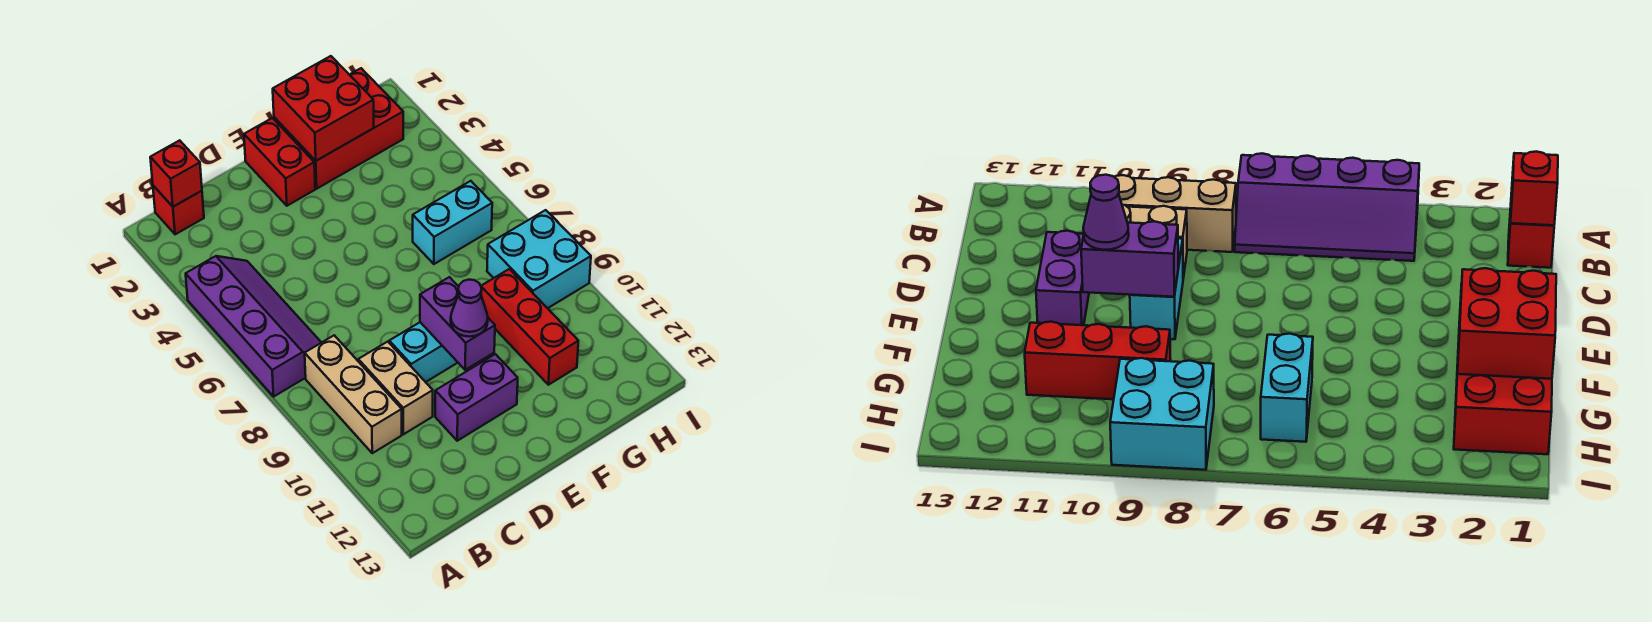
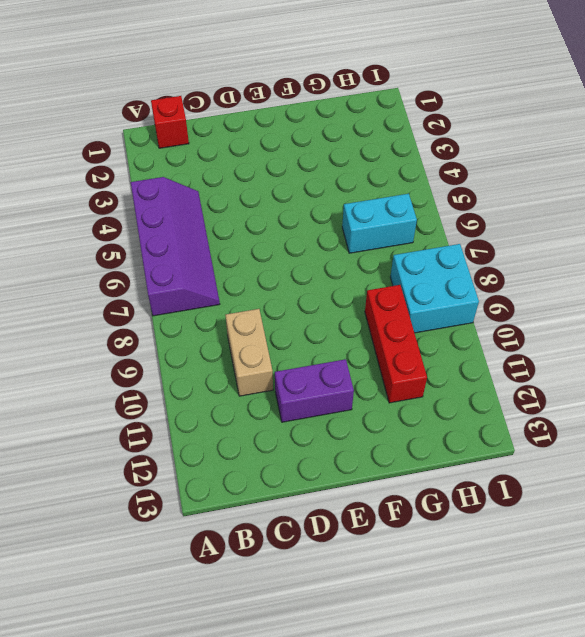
none -> tan 1x3 brick [305,335,402,453]
none -> cyan 1x2 brick [389,322,458,382]
none -> red 1x2 brick [244,118,315,206]

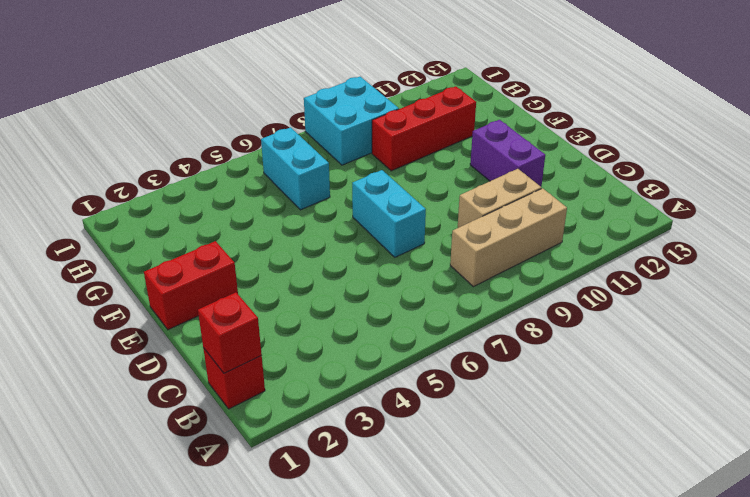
cyan 1x2 brick [352,170,426,257] -> cyan 1x2 brick moved to [389,322,458,382]
none -> purple 2x4 slope [186,256,322,396]
none -> red 2x3 brick [274,68,403,189]
none -> purple 1x2 brick [420,277,495,370]

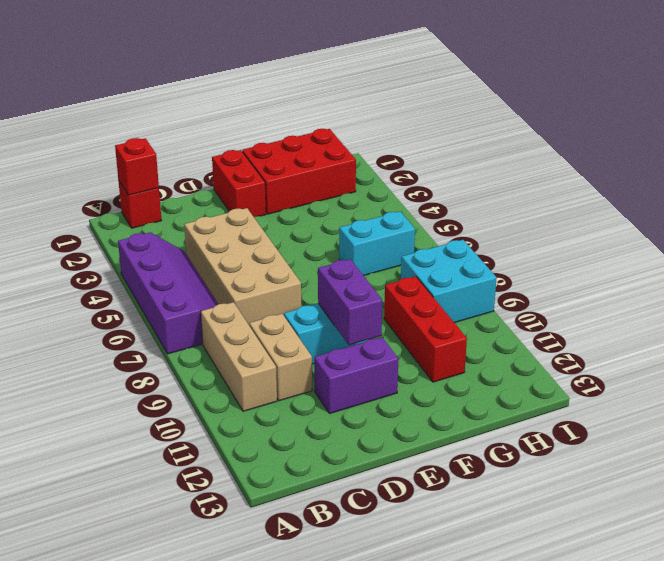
tan 2x4 brick [184,208,301,325] -> none
none -> red 2x2 brick [273,56,374,161]
none -> purple 1x1 cone [451,280,488,337]

